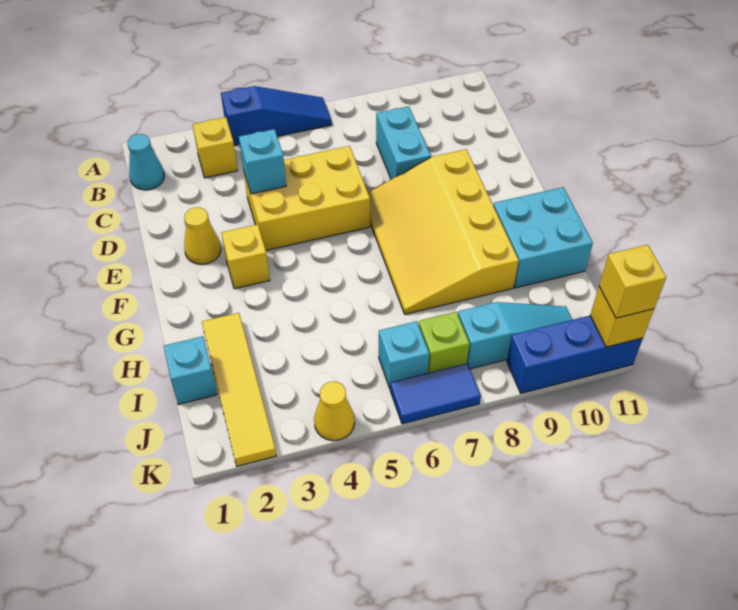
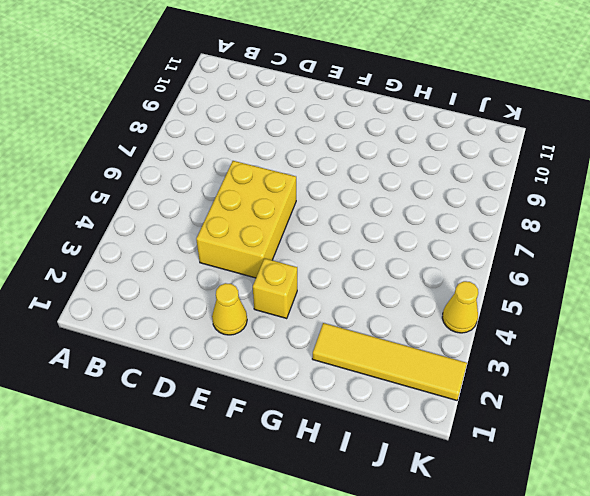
none -> blue 1x3 slope [221,86,332,145]
none -> cyan 1x1 cone [128,134,164,190]
none -> yellow 1x1 brick [192,117,238,178]

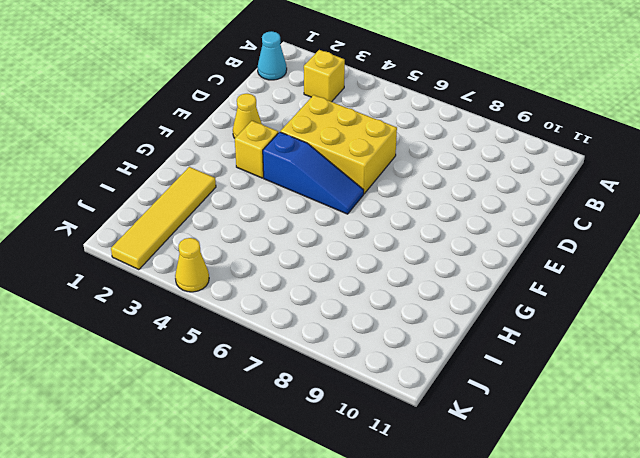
blue 1x3 slope [263,132,364,214] -> blue 1x3 slope moved to [221,86,332,145]
none -> cyan 1x2 brick [376,106,431,179]
none -> yellow 3x4 slope [368,149,519,314]
none -> cyan 2x2 brick [493,187,593,288]

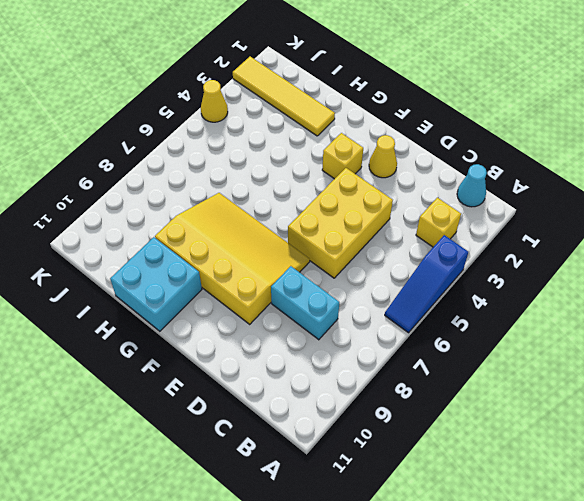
none -> cyan 1x1 brick [164,336,217,404]
none -> cyan 1x1 brick [379,321,429,388]
none -> lime 1x1 brick [419,312,469,373]

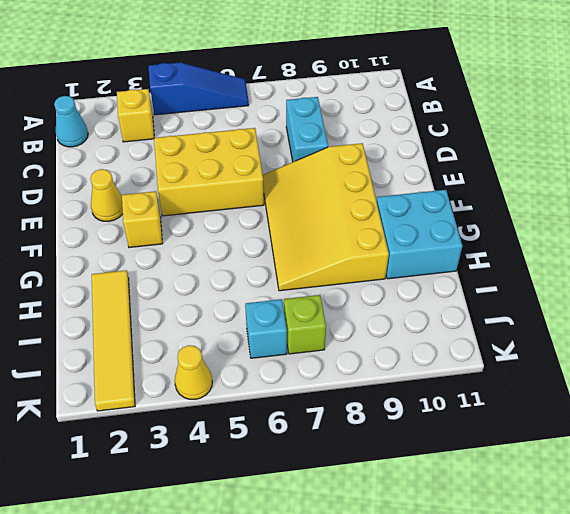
none -> cyan 1x1 brick [164,336,217,404]
none -> cyan 1x3 slope [458,302,572,369]
none -> blue 1x2 tile [390,363,481,424]

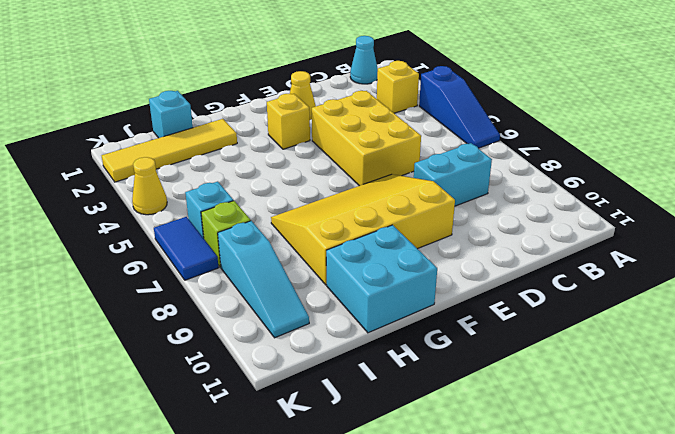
none -> blue 1x3 brick [507,316,643,393]
none -> cyan 1x1 brick [239,129,286,194]
none -> yellow 1x1 brick [590,287,654,347]

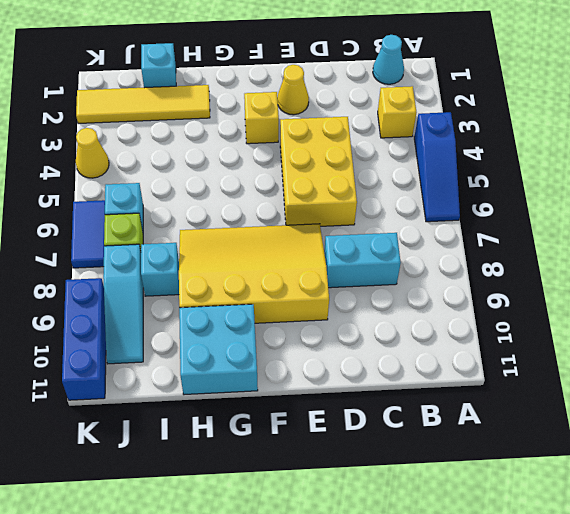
cyan 1x1 brick [141,243,179,296] -> cyan 1x1 brick moved to [239,129,286,194]
none -> yellow 1x1 brick [590,287,654,347]
none -> yellow 1x1 brick [599,245,666,318]

